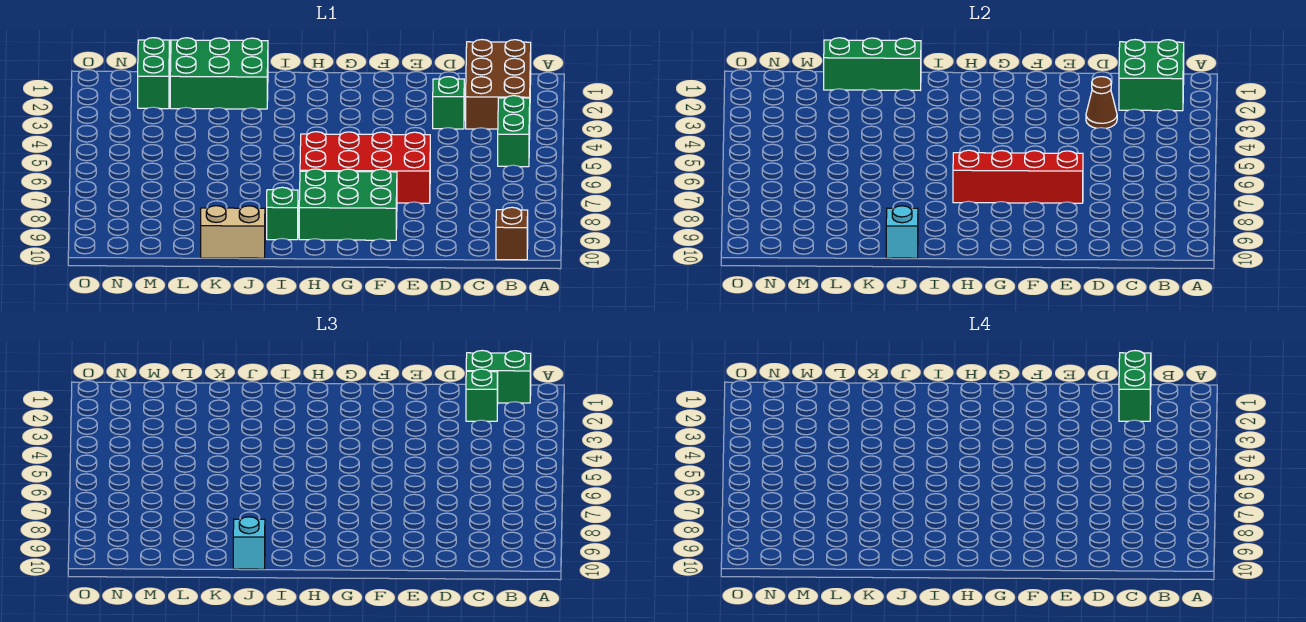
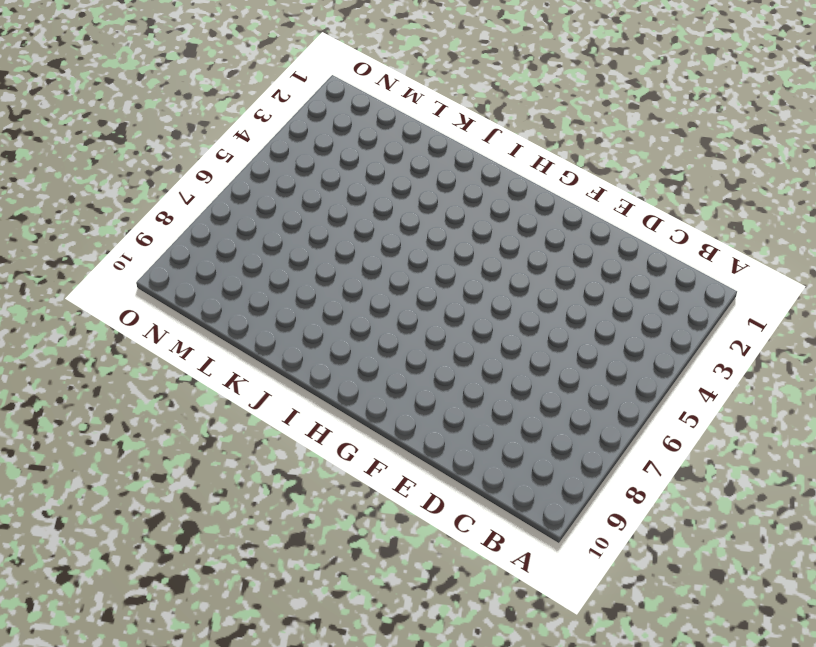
none -> brown 2x3 brick [466,40,531,129]
none -> green 1x2 brick [498,96,530,167]
none -> brown 1x1 brick [496,207,528,260]

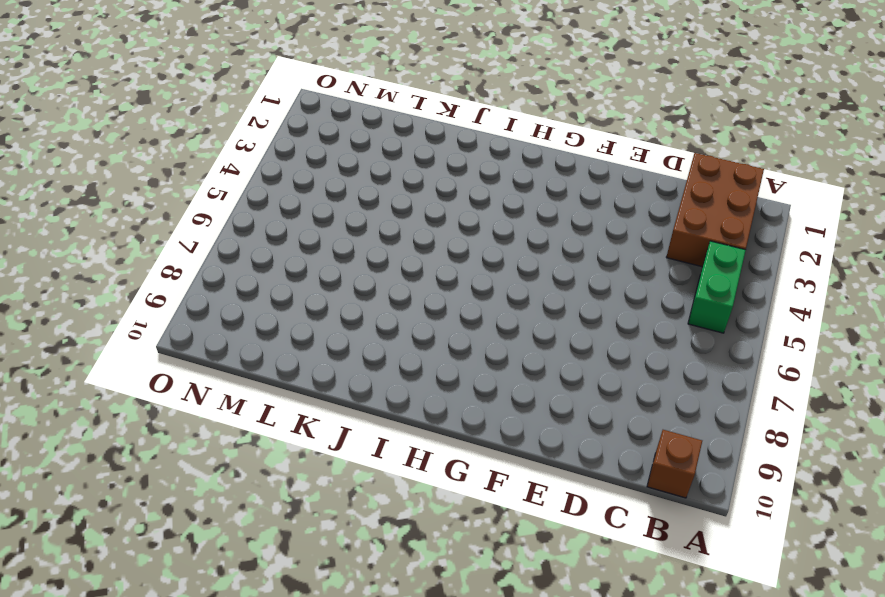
none -> green 1x1 brick [433,77,464,129]
none -> red 2x4 brick [300,132,430,203]
none -> green 2x3 brick [299,169,397,240]

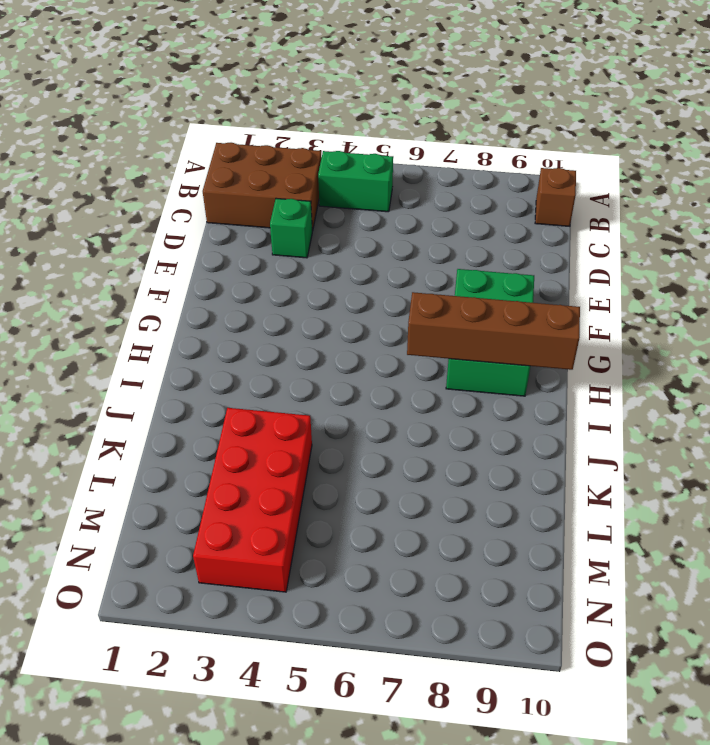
brown 1x4 brick [407,292,580,370] -> red 1x4 brick [953,150,1083,203]
red 2x4 brick [193,408,312,592] -> red 2x4 brick moved to [300,132,430,203]
none -> green 1x1 brick [267,187,298,240]
none -> green 2x3 brick [170,38,268,109]
none -> tan 1x2 brick [201,206,265,258]

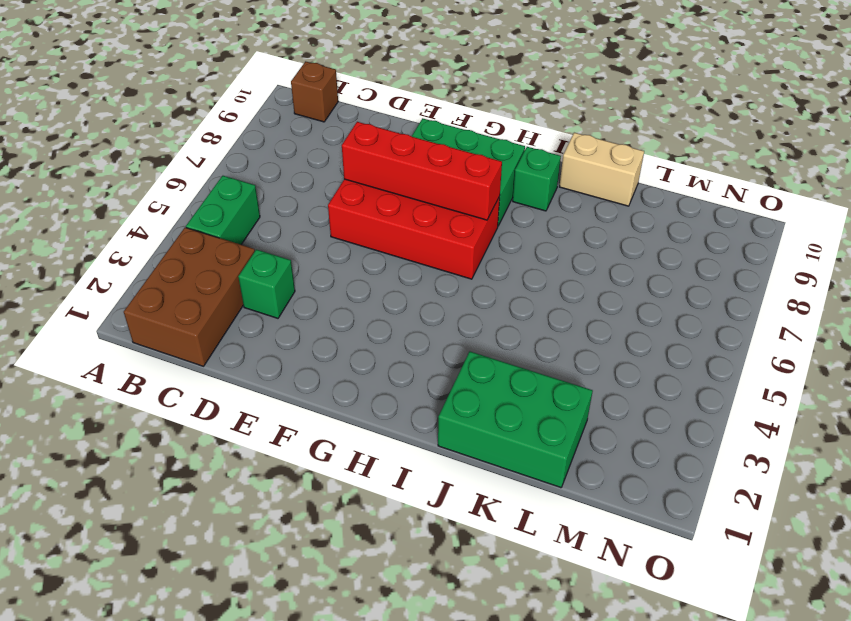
none -> green 1x2 brick [138,38,170,109]
none -> green 2x2 brick [1119,40,1184,111]
none -> brown 1x1 cone [1086,77,1117,128]

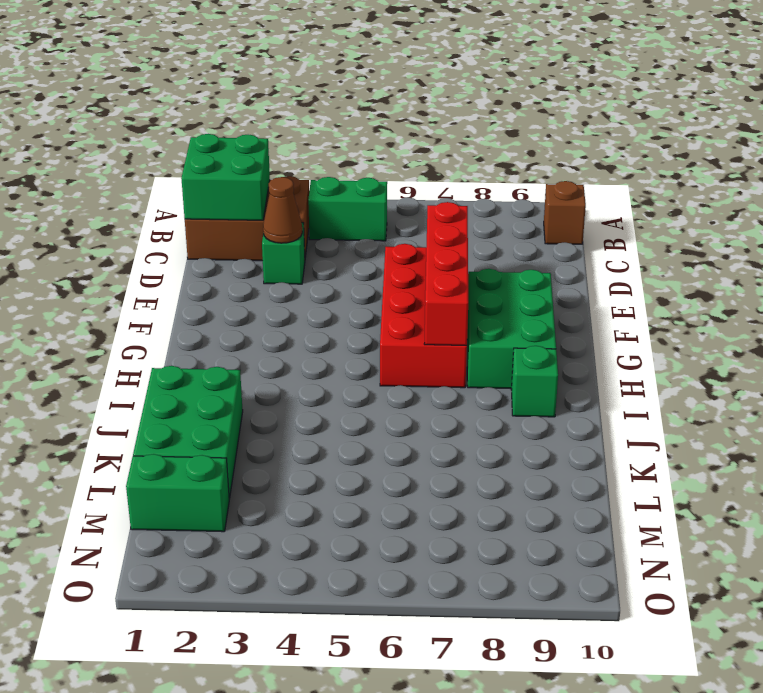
none -> tan 1x2 brick [201,206,265,258]
none -> green 1x3 brick [824,38,921,90]
none -> cyan 1x1 brick [886,206,918,258]

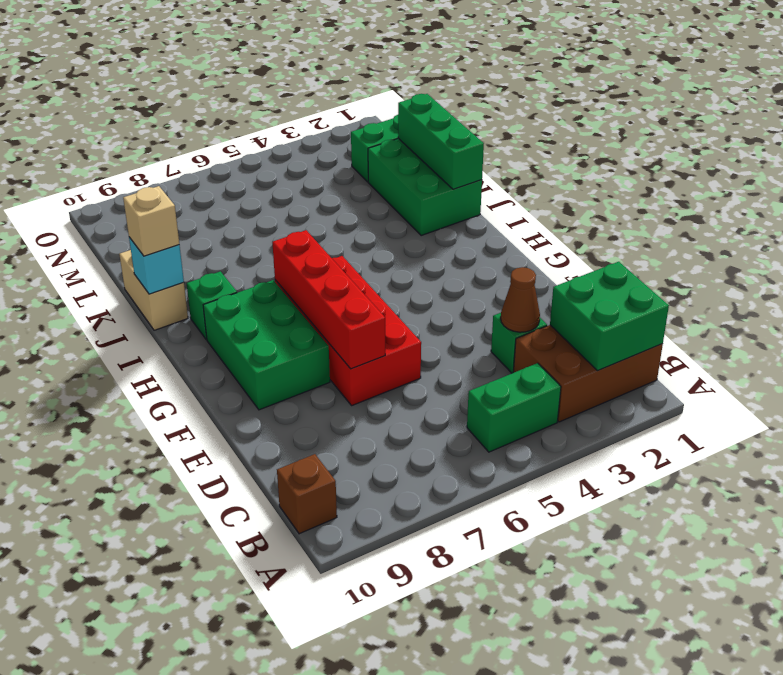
tan 1x1 brick [123,186,179,256] -> cyan 1x1 brick [233,517,265,569]
none -> green 1x2 brick [466,351,531,403]
none -> green 1x1 brick [466,369,498,421]
none -> green 1x2 brick [1119,351,1151,421]

